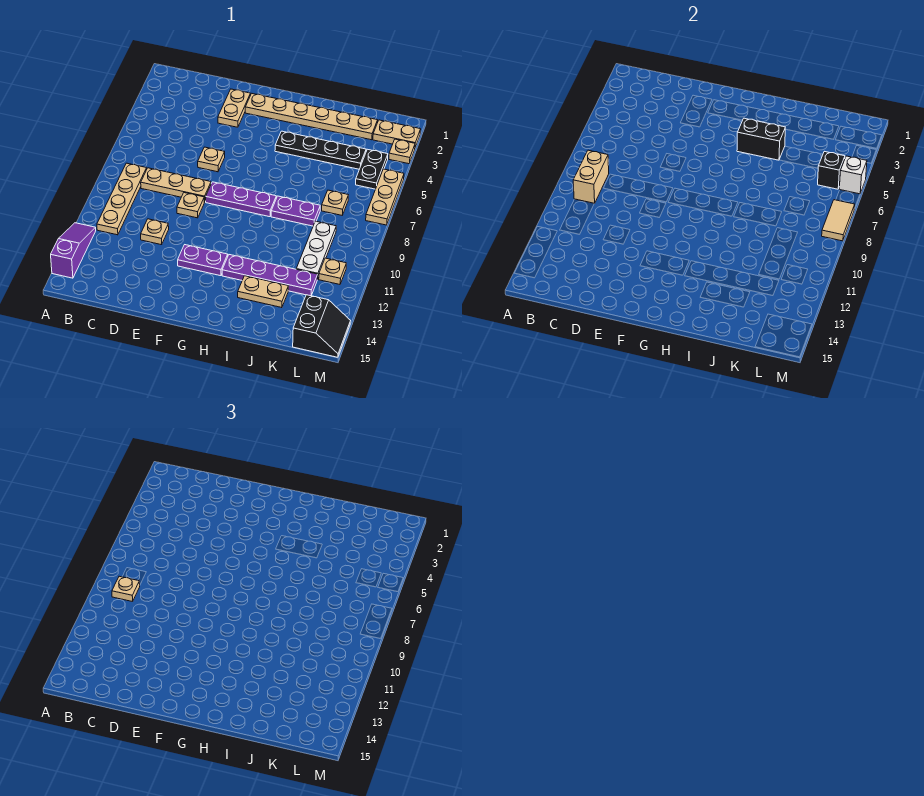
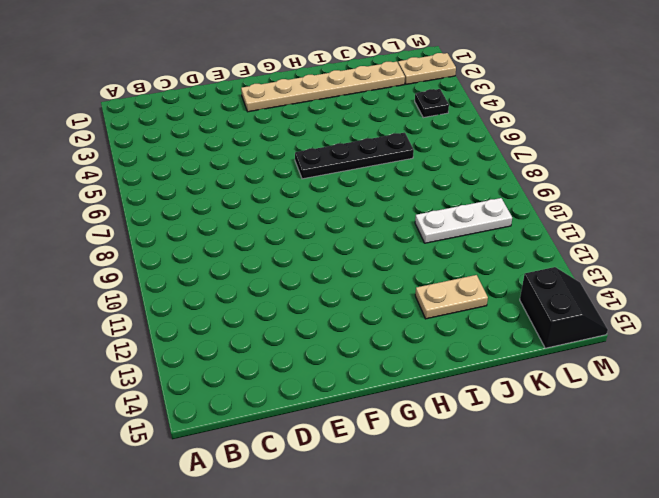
black 1x4 plate [295,133,414,179] -> black 1x4 plate moved to [275,131,366,169]
white 1x3 plate [415,198,512,243] -> white 1x3 plate turned to [297,221,336,279]
black 1x1 plate [415,89,449,118] -> black 1x2 plate [356,149,388,189]
none -> purple 1x3 slope [51,223,96,278]
none -> tan 1x4 plate [97,163,147,235]
none -> tan 1x3 plate [141,168,211,202]

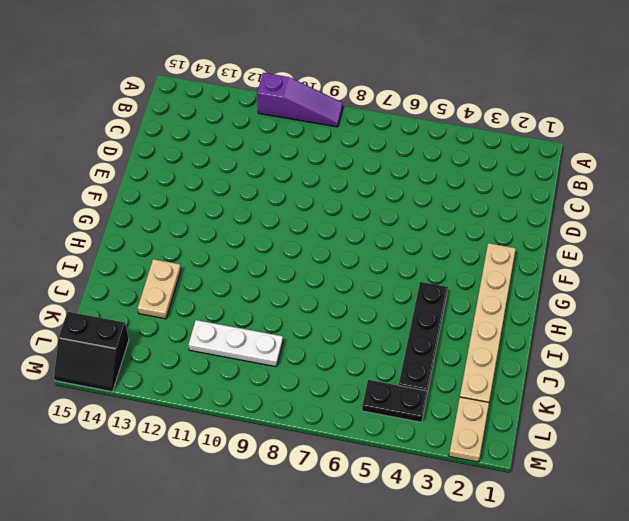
purple 1x3 slope [257,73,343,127] -> purple 1x3 slope moved to [51,223,96,278]
none -> tan 1x4 plate [97,163,147,235]
none -> tan 1x3 plate [141,168,211,202]
none -> tan 1x1 plate [141,219,169,245]

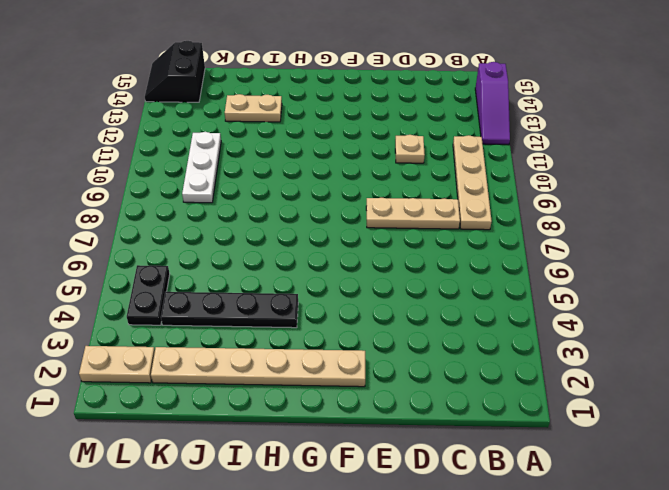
none -> tan 1x2 plate [218,89,250,127]
none -> tan 1x1 plate [198,147,225,172]
none -> tan 1x1 plate [177,193,204,218]

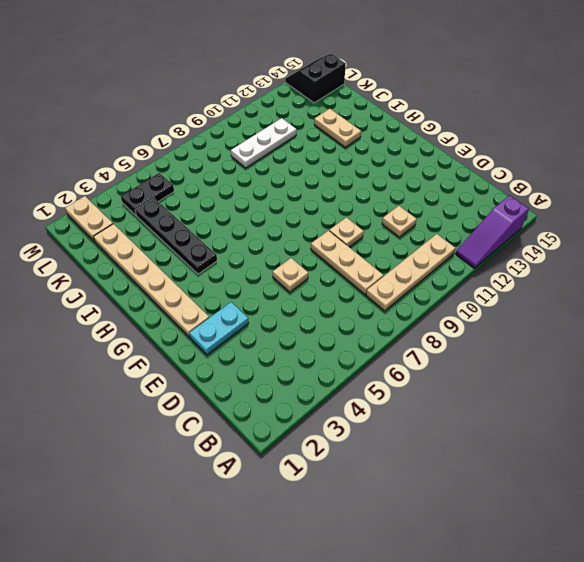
cyan 1x2 plate [189,302,249,355] -> tan 1x2 plate [218,89,250,127]
none -> purple 1x3 plate [206,182,276,217]
none -> purple 1x2 plate [178,245,228,276]
none -> purple 1x4 plate [222,255,318,296]

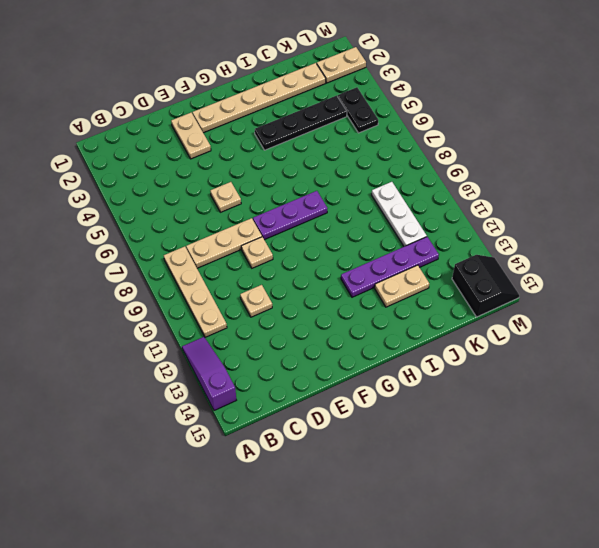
none -> purple 1x2 plate [178,245,228,276]
none -> purple 1x2 plate [271,196,320,226]
none -> tan 1x1 plate [322,190,348,215]

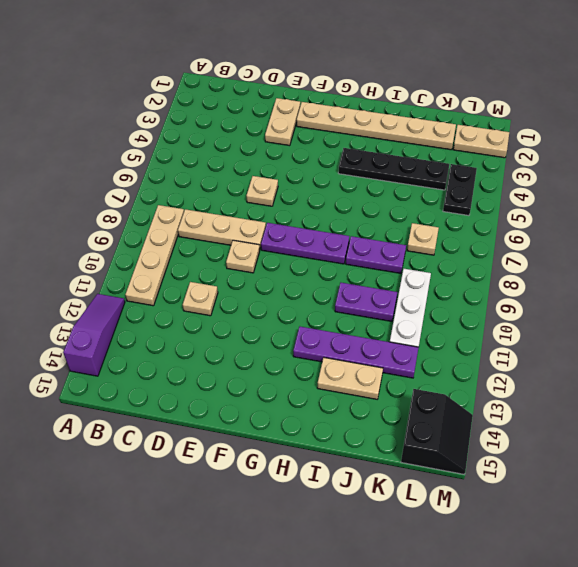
purple 1x2 plate [335,283,397,321] -> purple 1x2 plate moved to [178,245,228,276]
none -> tan 1x1 plate [319,258,346,284]
none -> tan 1x1 plate [389,139,415,164]
none -> tan 1x3 plate [366,169,404,225]

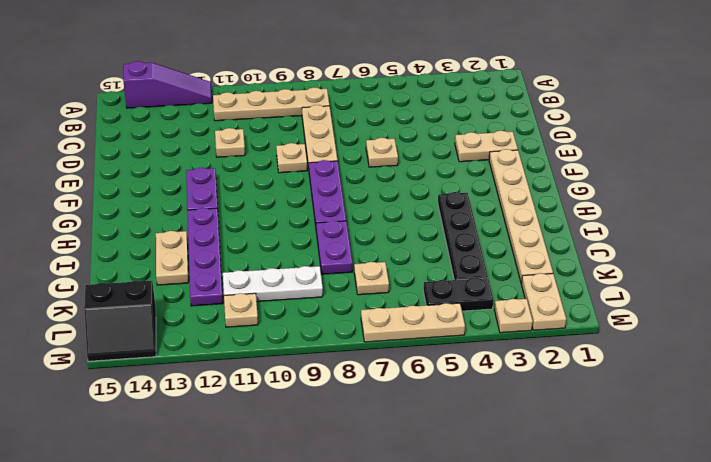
none -> tan 1x2 brick [573,150,609,204]
none -> black 1x2 brick [737,118,785,160]
none -> black 1x1 brick [818,151,845,189]

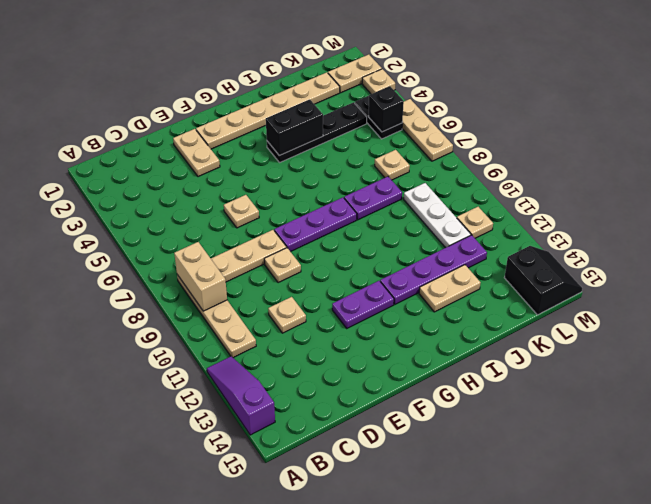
none -> white 1x1 brick [839,156,867,194]
none -> tan 1x2 tile [822,200,855,241]
none -> tan 1x1 plate [112,576,140,602]

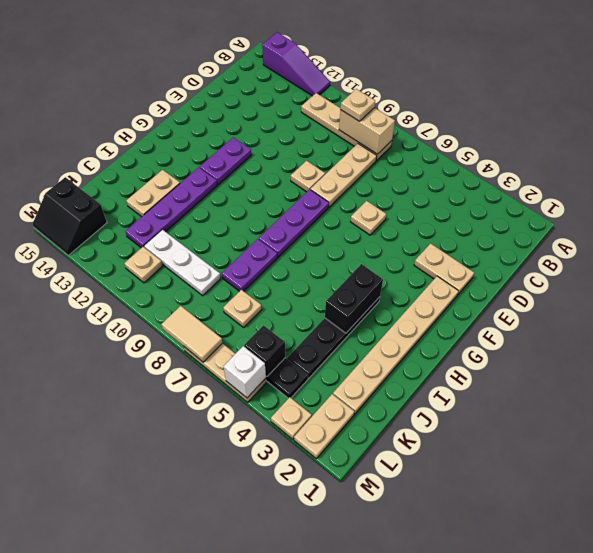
none -> tan 1x1 plate [141,219,169,245]

